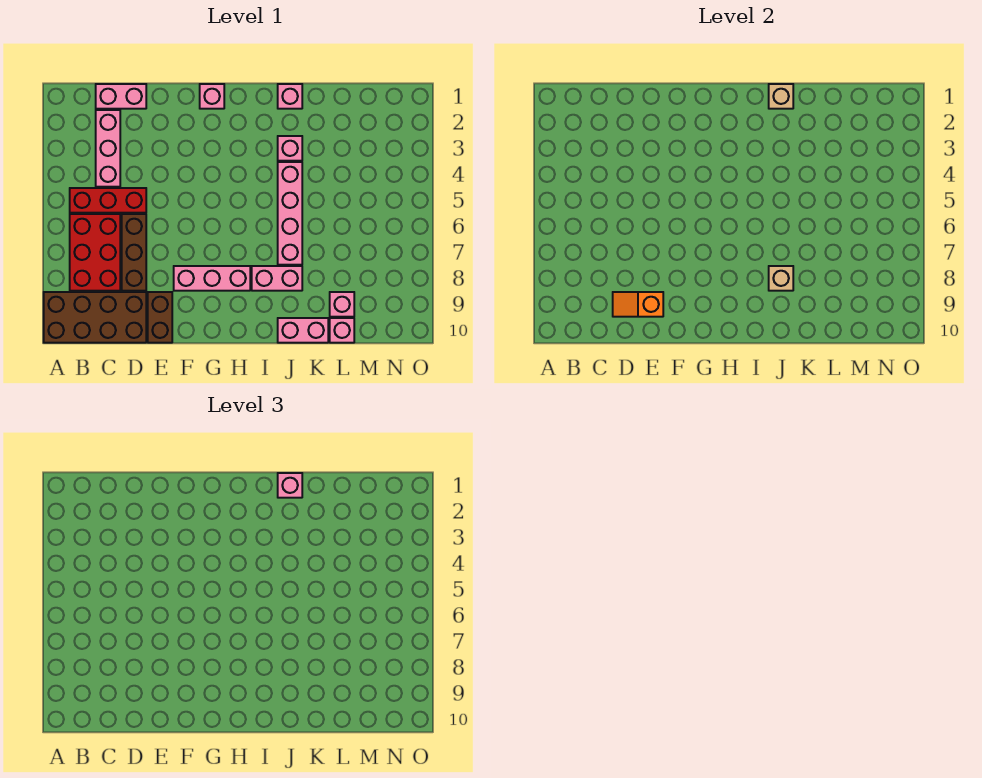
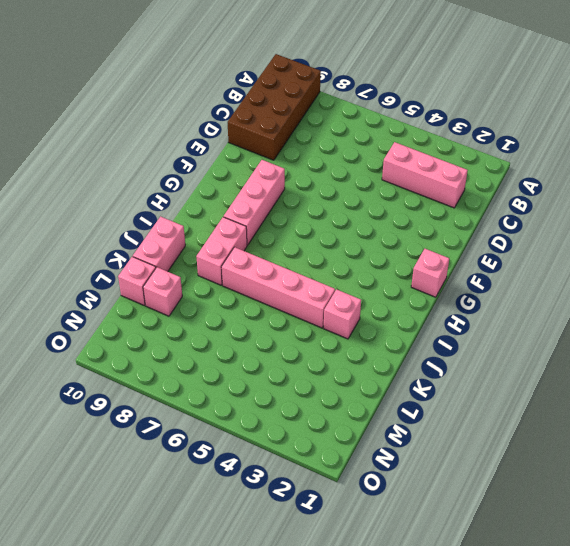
none -> red 1x3 brick [70,188,146,213]
none -> red 2x3 brick [70,214,120,291]
none -> pink 1x2 brick [96,84,146,109]

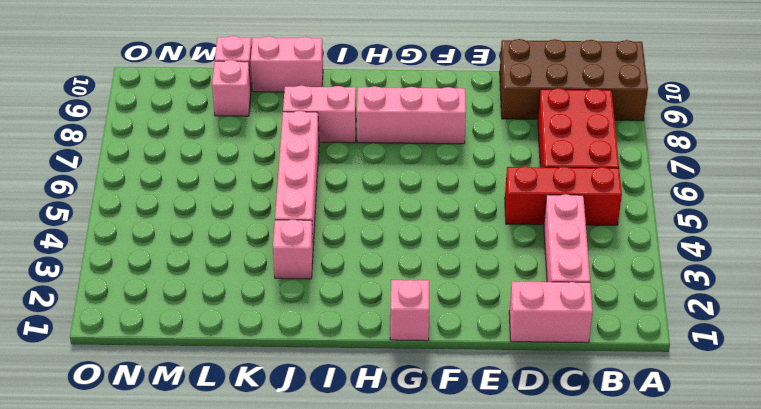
none -> brown 1x3 brick [122,214,146,291]
none -> brown 1x2 brick [148,292,172,343]
none -> pink 1x1 brick [278,84,302,109]

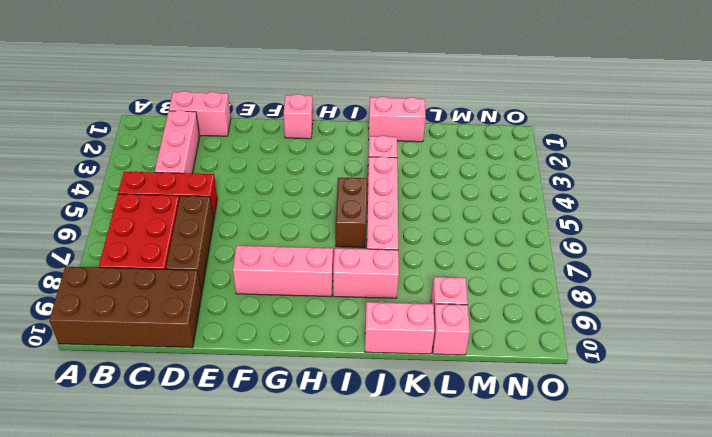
brown 1x2 brick [336,177,367,248] -> brown 1x2 brick moved to [148,292,172,343]
pink 1x2 brick [369,97,426,142] -> pink 1x1 brick [278,84,302,109]
none -> orange 1x2 slope [613,292,663,317]
none -> tan 1x1 brick [769,84,793,109]
none -> tan 1x1 brick [769,266,793,291]

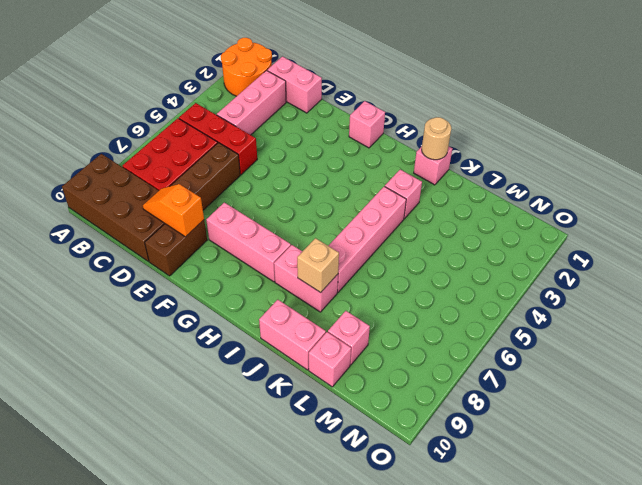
orange 2x2 round brick [221,38,272,96] -> none
tan 1x1 round brick [422,117,451,160] -> tan 1x1 brick [769,84,793,109]
none -> pink 1x1 brick [278,473,302,498]

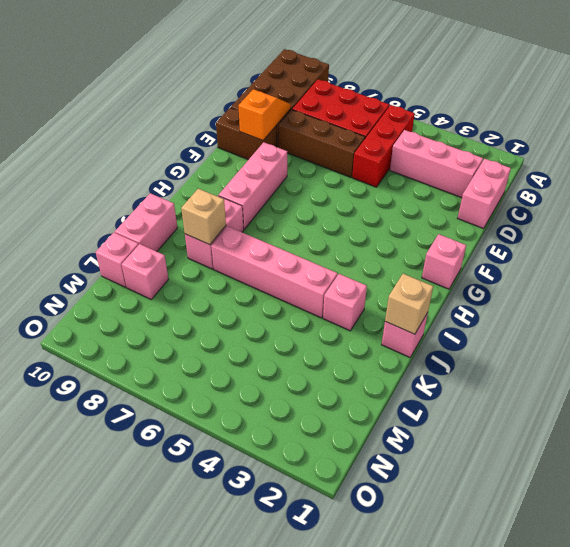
none -> pink 1x1 brick [278,473,302,498]

